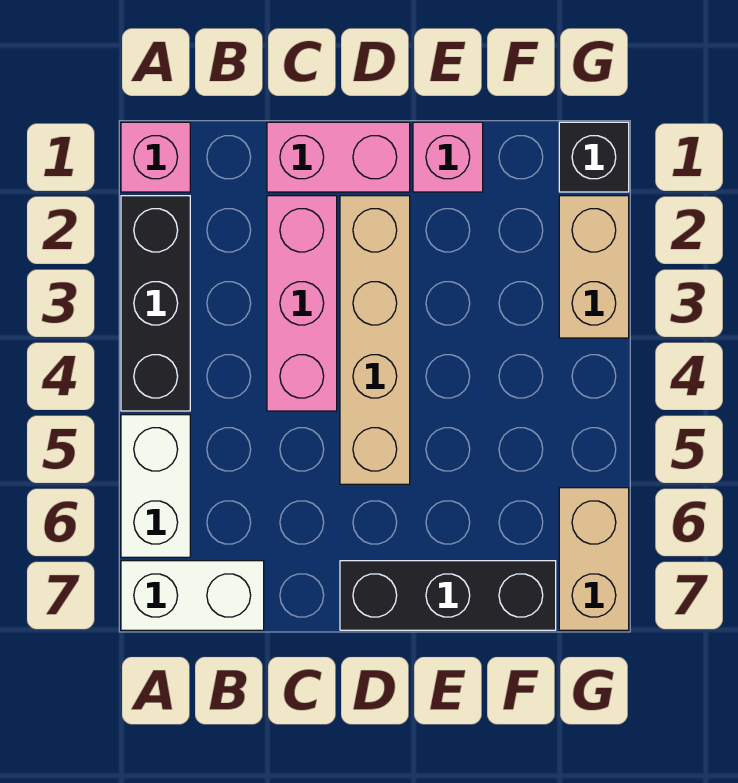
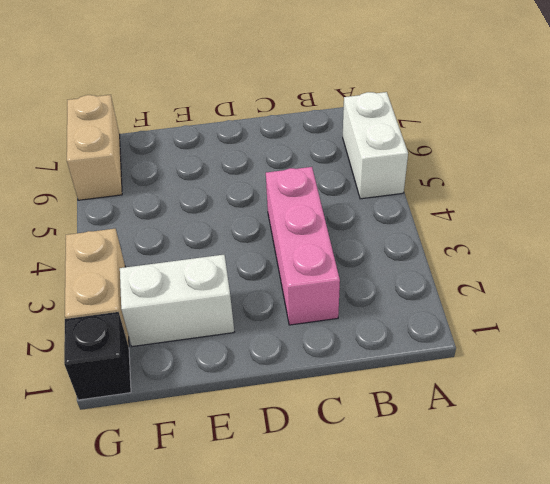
white 1x2 brick [120,255,234,347] -> white 1x2 brick moved to [121,561,264,630]
none -> pink 1x1 brick [121,122,190,192]
none -> black 1x3 brick [121,196,190,411]
none -> pink 1x2 brick [267,122,410,192]

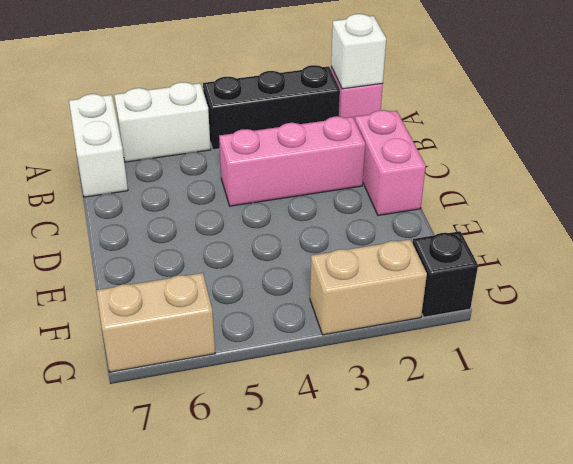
white 1x1 brick [331,14,386,89] -> none
none -> tan 1x4 brick [340,196,410,484]
none -> black 1x3 brick [340,561,556,630]
none -> pink 1x1 brick [413,122,483,192]

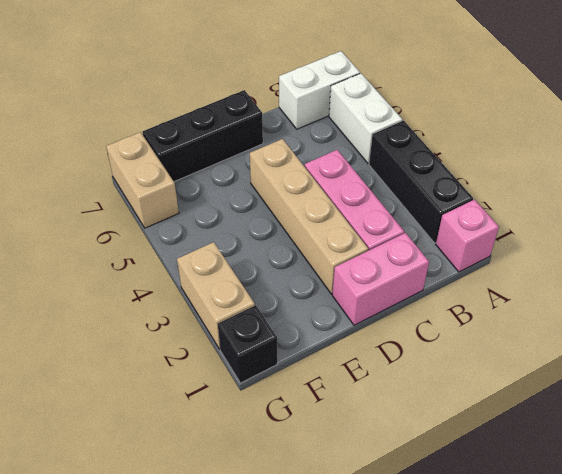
none -> pink 1x1 brick [413,122,483,192]

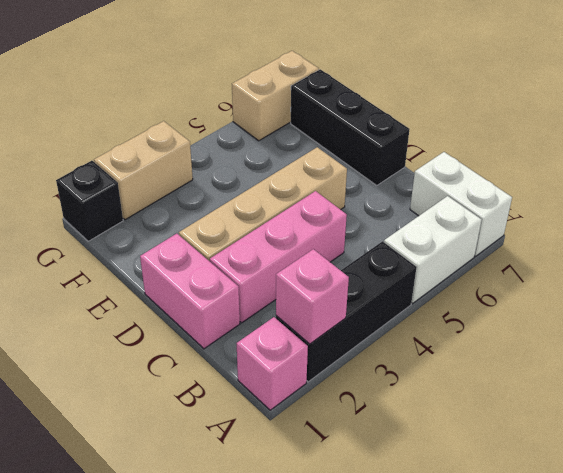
pink 1x1 brick [276,249,349,344] -> pink 1x1 brick moved to [413,122,483,192]

